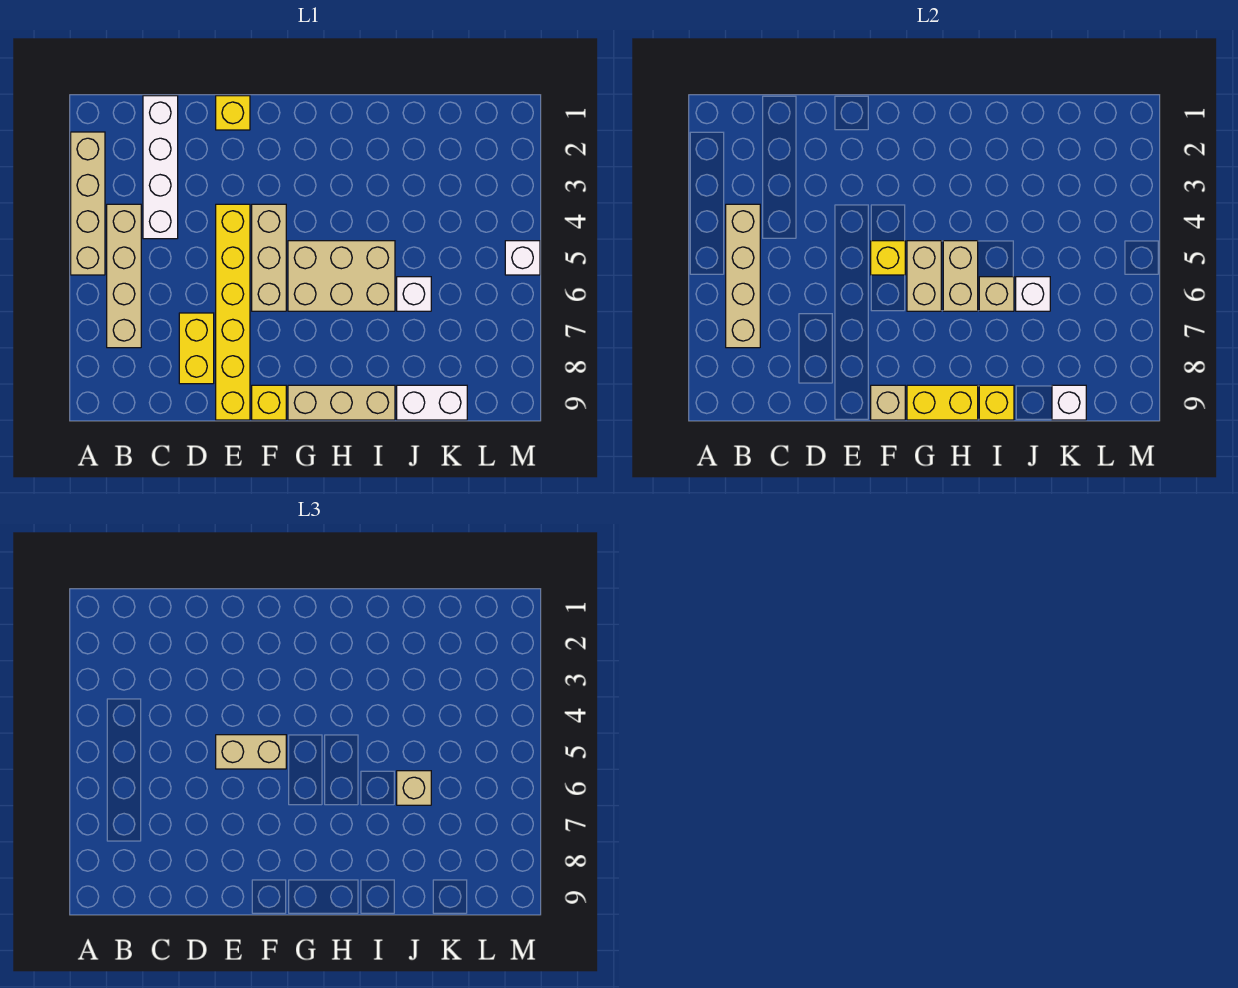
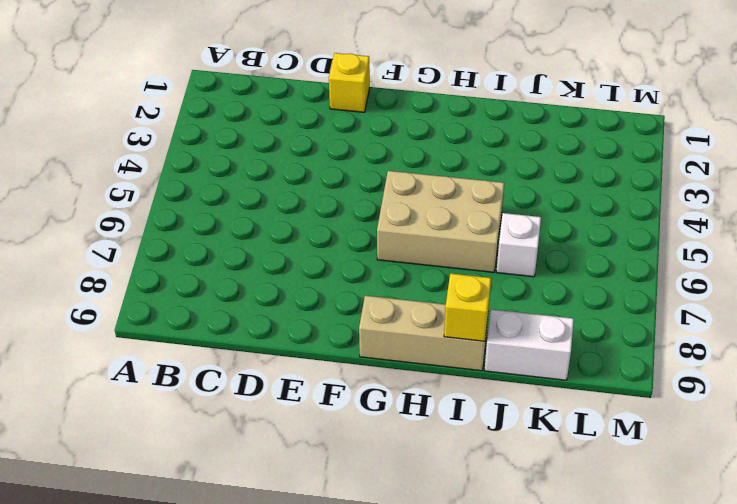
none -> tan 1x4 brick [71,132,105,275]
none -> tan 1x4 brick [107,204,141,348]
none -> white 1x4 brick [143,96,178,239]

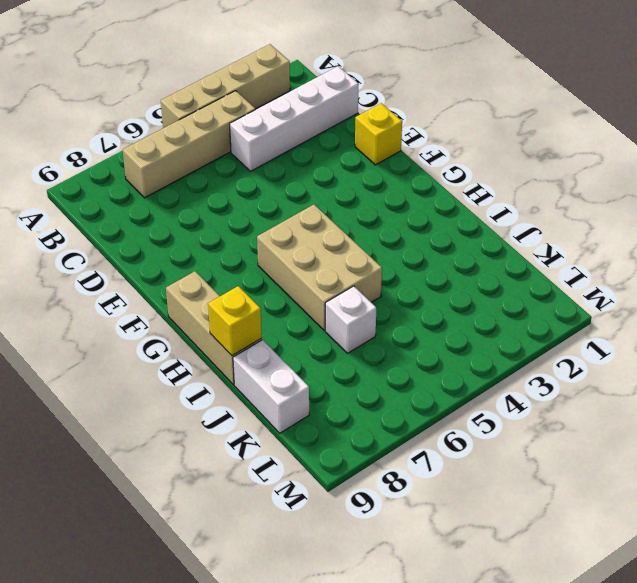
none -> yellow 1x2 brick [179,313,214,384]
none -> yellow 1x6 brick [216,204,250,420]
none -> tan 1x3 brick [252,204,286,311]

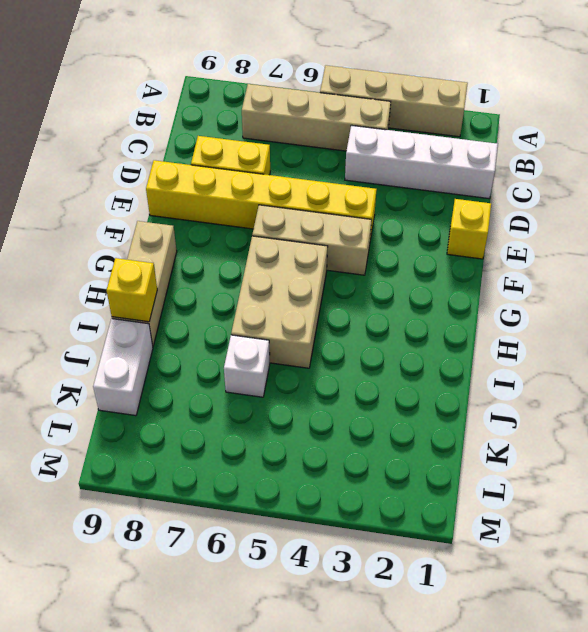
none -> yellow 1x1 brick [252,385,286,420]
none -> white 1x1 brick [505,241,540,275]
none -> tan 1x4 brick [726,204,760,348]

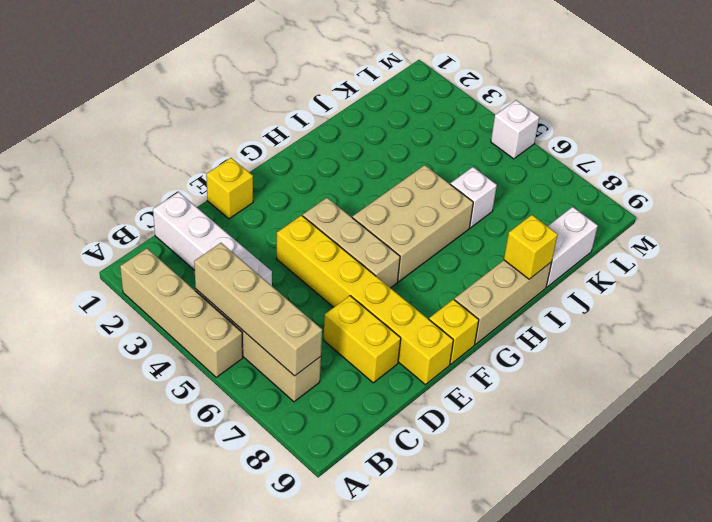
none -> yellow 1x1 brick [871,241,905,275]
none -> tan 1x1 brick [871,385,905,420]
none -> tan 1x2 brick [907,241,941,311]

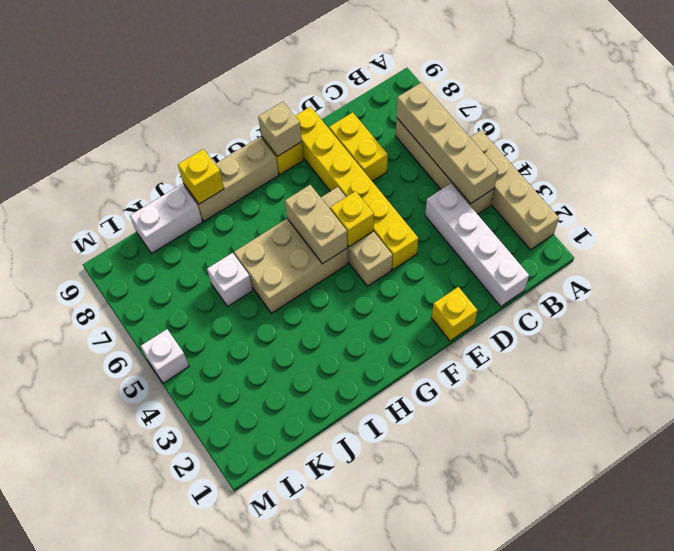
none -> yellow 1x2 brick [907,385,978,420]
none -> tan 1x2 brick [943,241,978,311]
none -> tan 1x1 brick [979,277,1014,311]

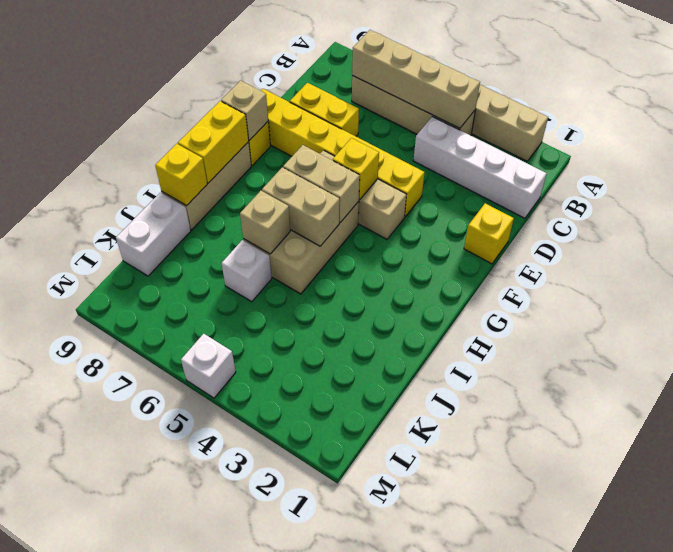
none -> white 1x1 brick [1016,277,1050,311]
none -> white 1x1 brick [1052,385,1086,420]
none -> tan 1x2 brick [216,735,286,769]

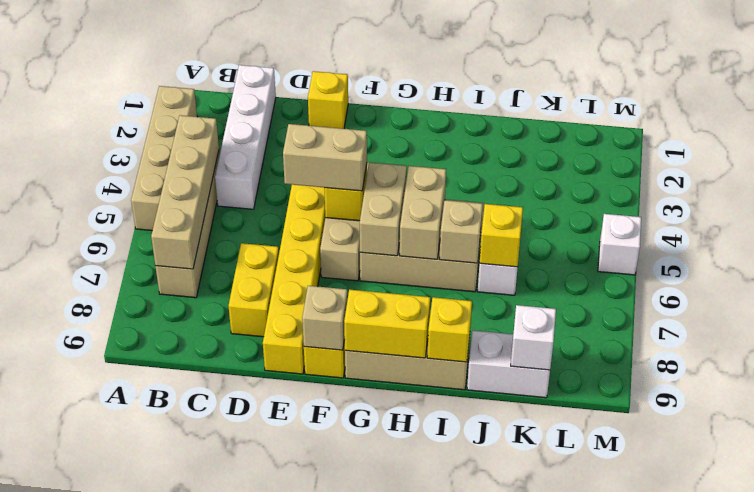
yellow 1x1 brick [480,204,523,267] -> white 1x1 brick [1016,277,1050,311]
none -> tan 1x1 brick [397,771,431,805]

